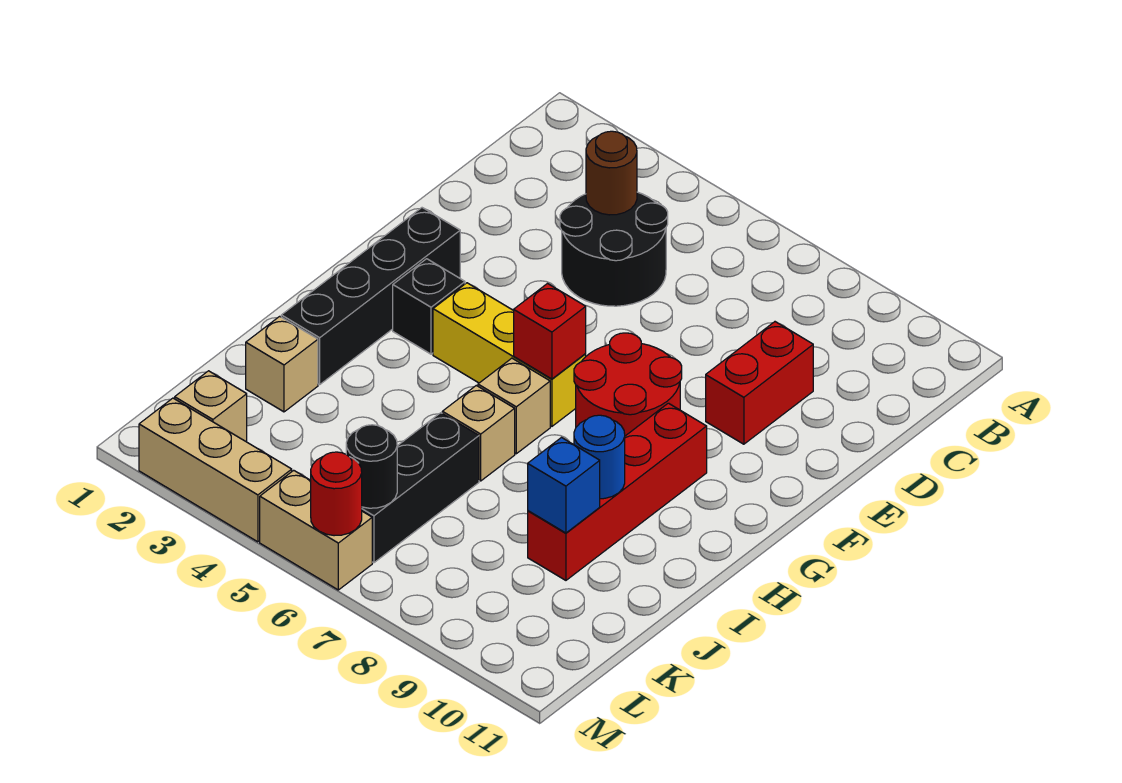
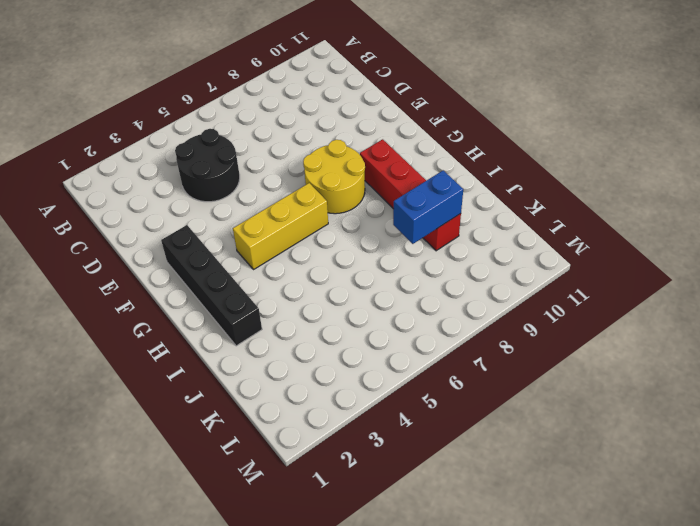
yellow 2x2 round brick [303,140,365,214] -> red 2x2 round brick [574,333,682,436]
blue 1x2 brick [393,171,463,244] -> blue 1x1 brick [528,438,600,533]
none -> red 1x2 brick [706,322,813,444]
none -> black 1x1 brick [393,259,465,354]
none -> tan 1x1 brick [478,358,550,454]

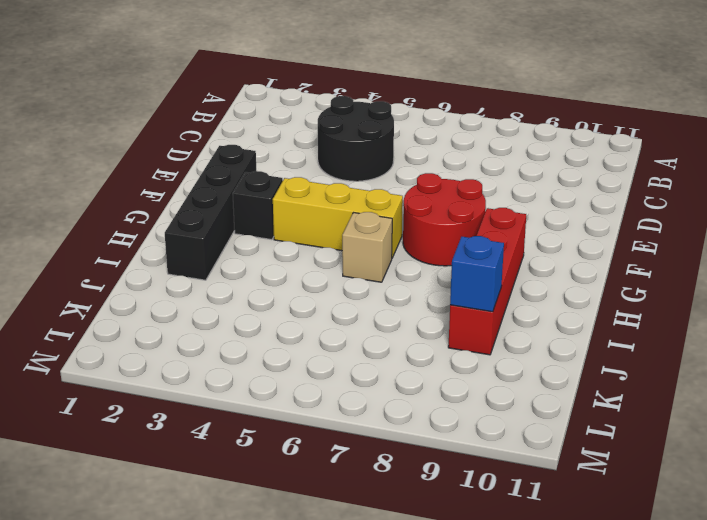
none -> red 1x2 brick [706,322,813,444]
none -> tan 1x1 brick [442,385,515,481]
none -> tan 1x1 brick [246,316,318,412]

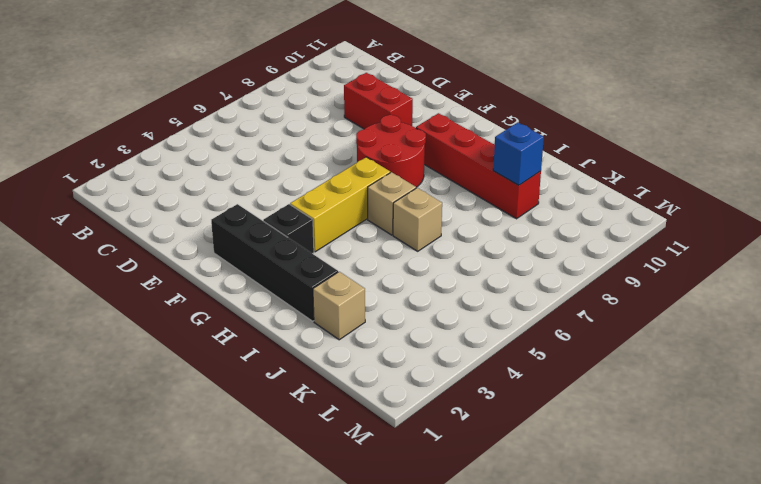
none -> black 2x2 round brick [560,192,668,306]
none -> black 1x3 brick [362,413,479,563]
none -> tan 1x1 brick [175,371,247,441]

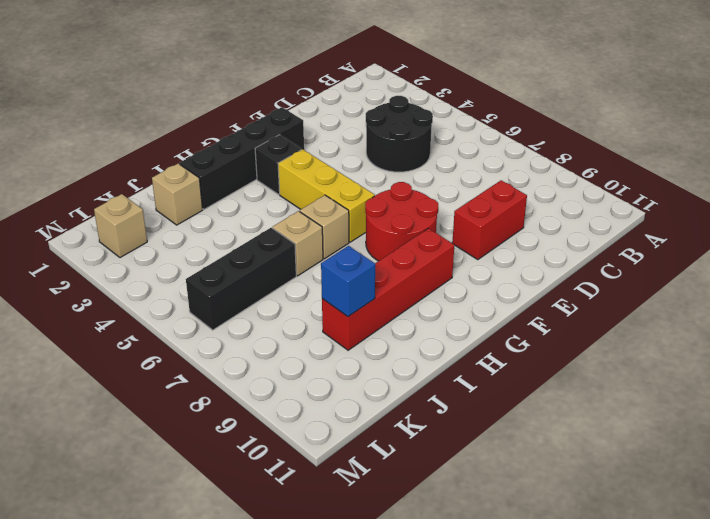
none -> tan 1x3 brick [139,398,292,542]
none -> tan 1x2 brick [260,470,372,590]
none -> brown 1x1 round brick [586,131,637,215]

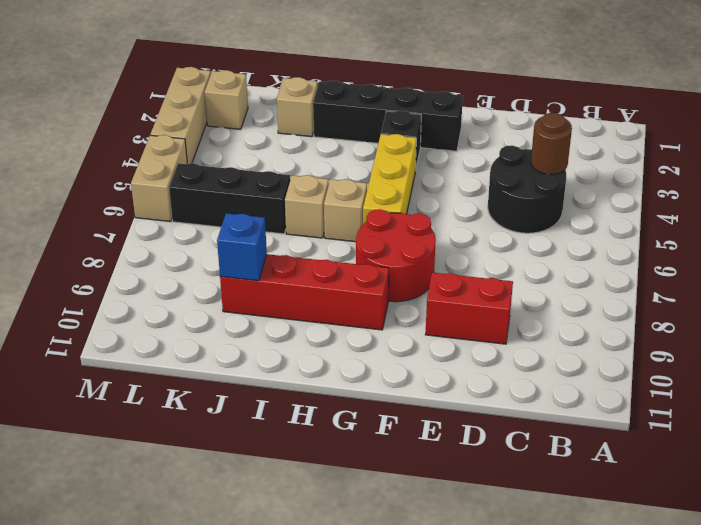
none -> red 1x1 brick [514,284,586,379]
none -> blue 1x1 round brick [574,415,625,499]
none -> black 1x1 round brick [346,425,397,508]

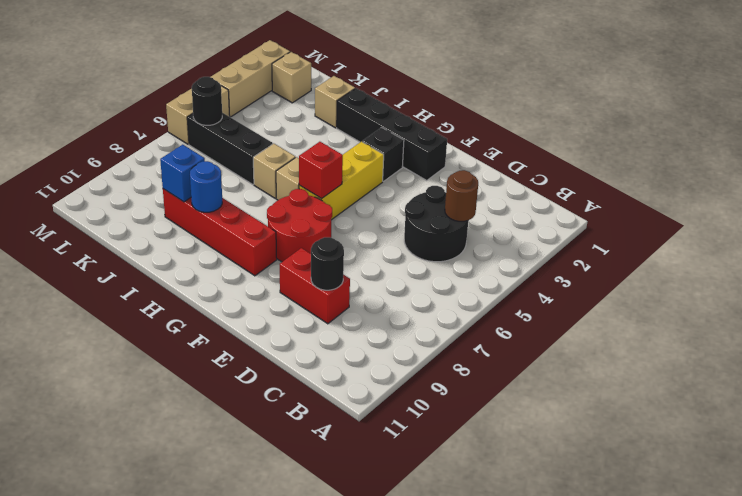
black 1x1 round brick [311,237,344,290] -> none
none -> red 1x1 round brick [311,452,362,536]

